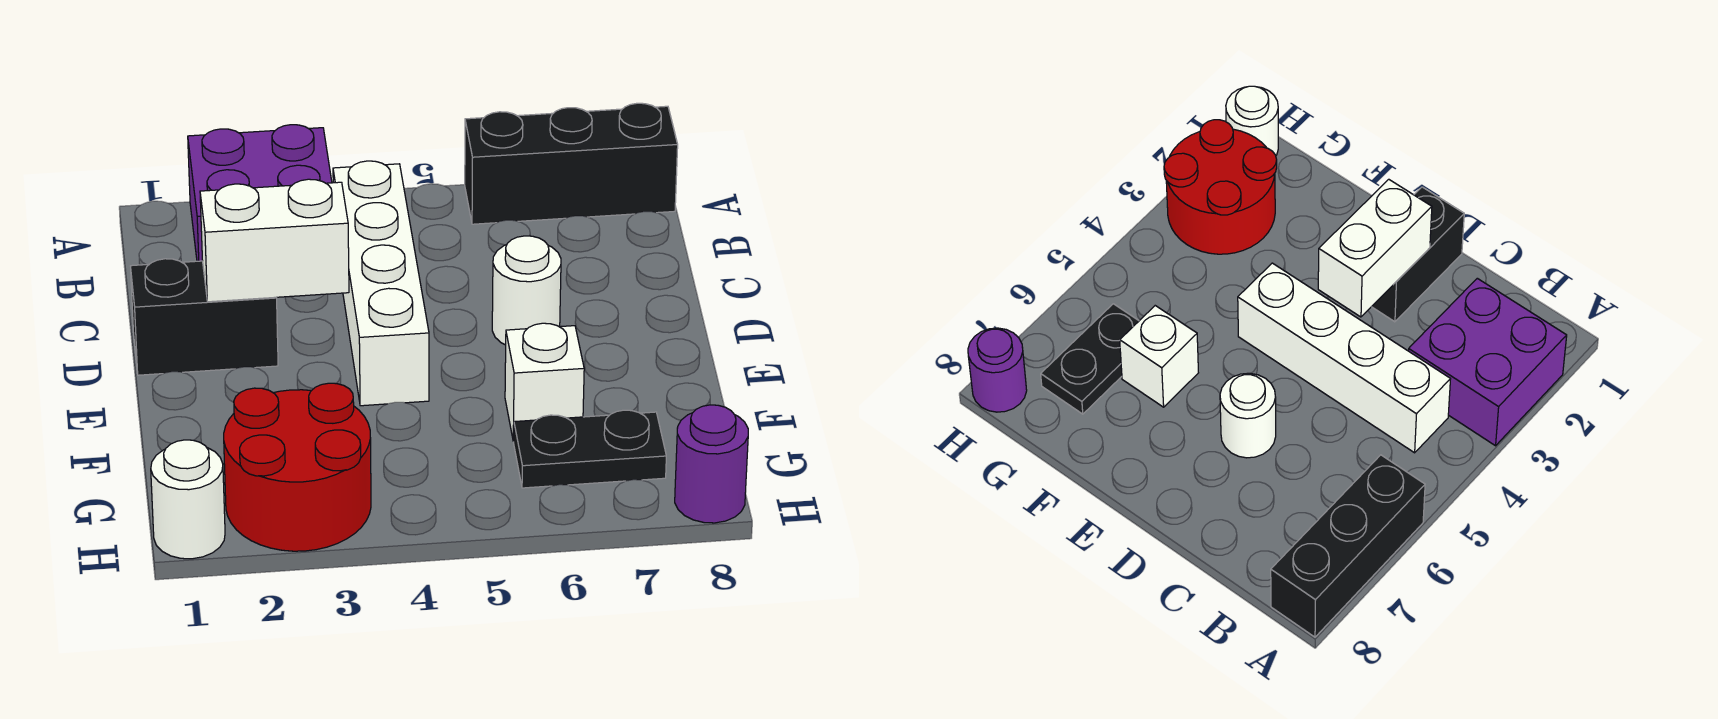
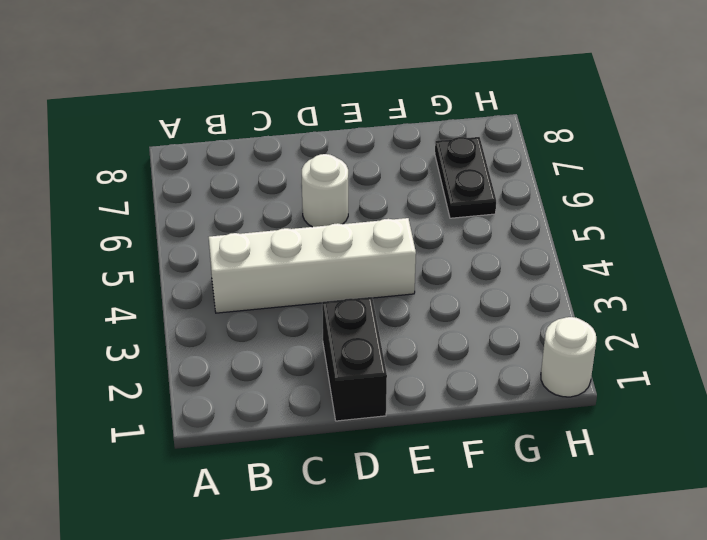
none -> purple 2x2 brick [188,125,332,261]
none -> black 1x3 brick [465,103,678,224]

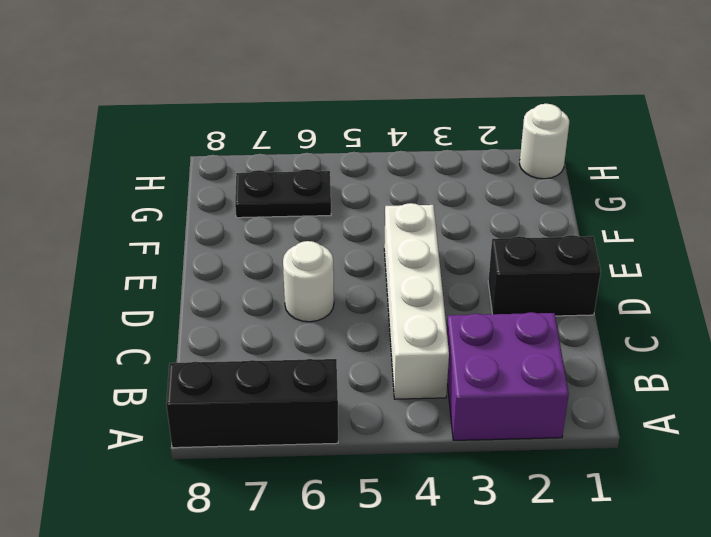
none -> white 1x1 brick [505,323,584,441]
none -> red 2x2 round brick [224,383,371,551]

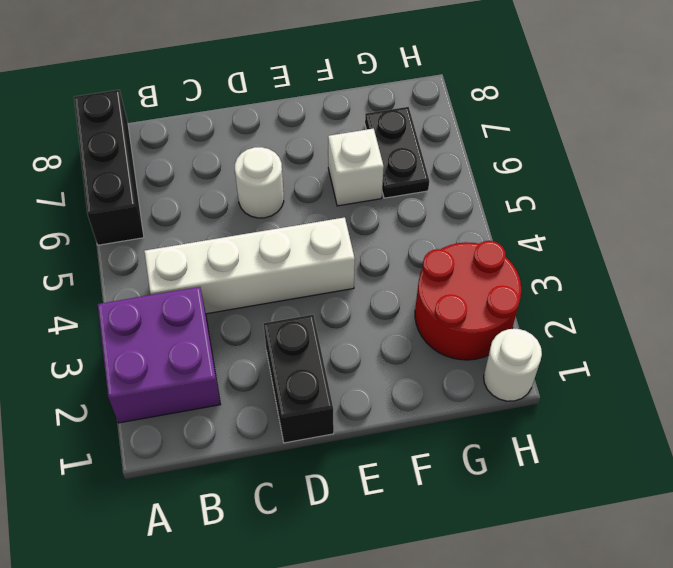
none -> purple 1x1 round brick [675,405,748,523]
none -> white 1x2 brick [200,179,349,302]

